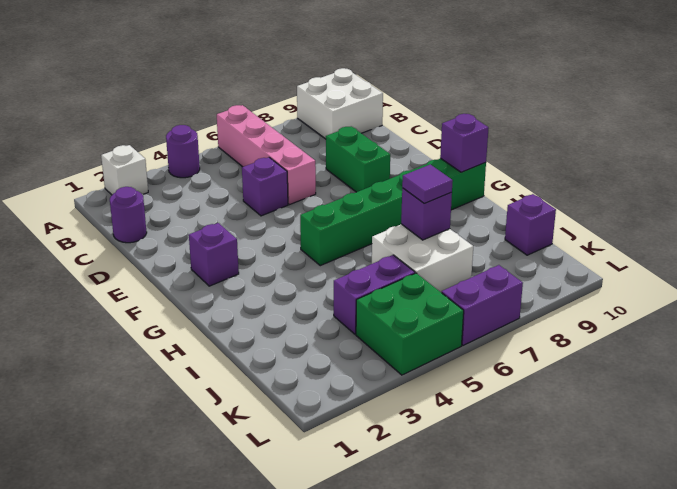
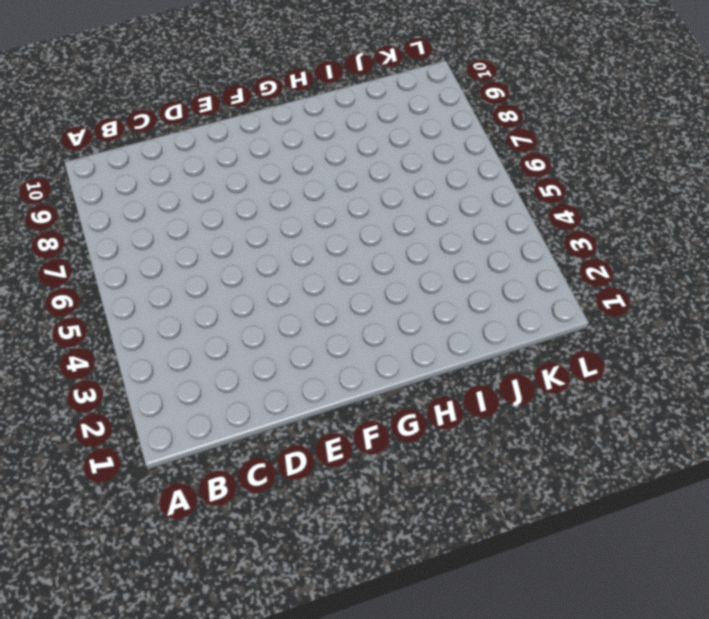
none -> white 1x1 brick [101,145,148,195]
none -> purple 1x1 round brick [166,125,200,178]
none -> pink 1x4 brick [217,105,316,205]

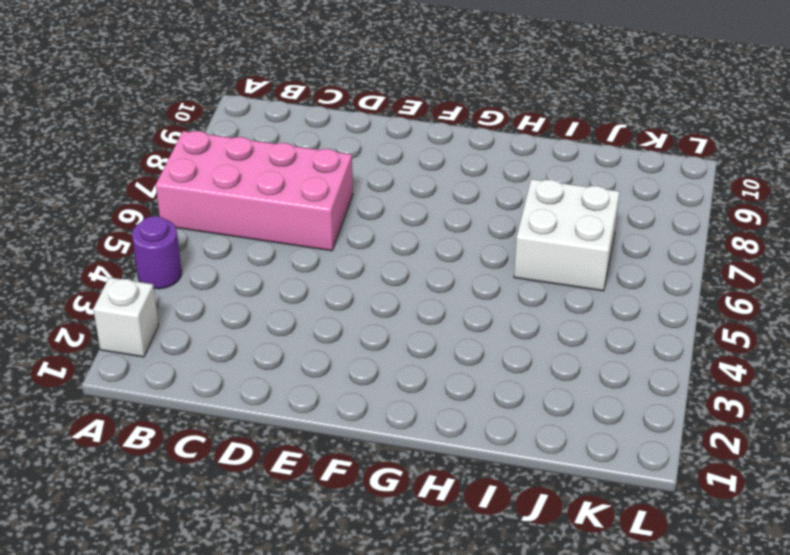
pink 2x4 brick [156,131,353,251] -> pink 1x4 brick [217,105,316,205]
none -> white 2x2 brick [297,68,383,139]
none -> purple 1x1 round brick [110,187,147,243]
none -> purple 1x1 brick [242,157,288,216]

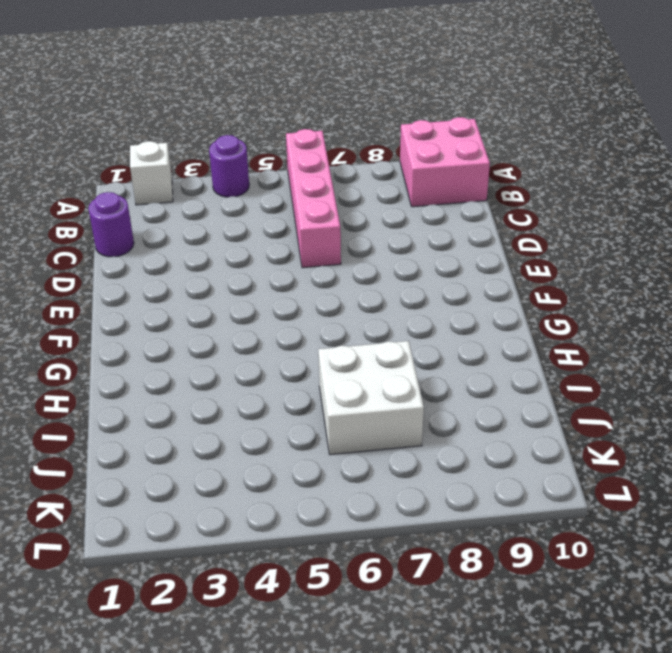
pink 2x2 brick [400,117,490,207] -> white 2x2 brick [297,68,383,139]
none -> purple 1x1 brick [242,157,288,216]
none -> green 1x2 brick [326,126,390,192]
none -> purple 1x1 brick [189,223,239,286]

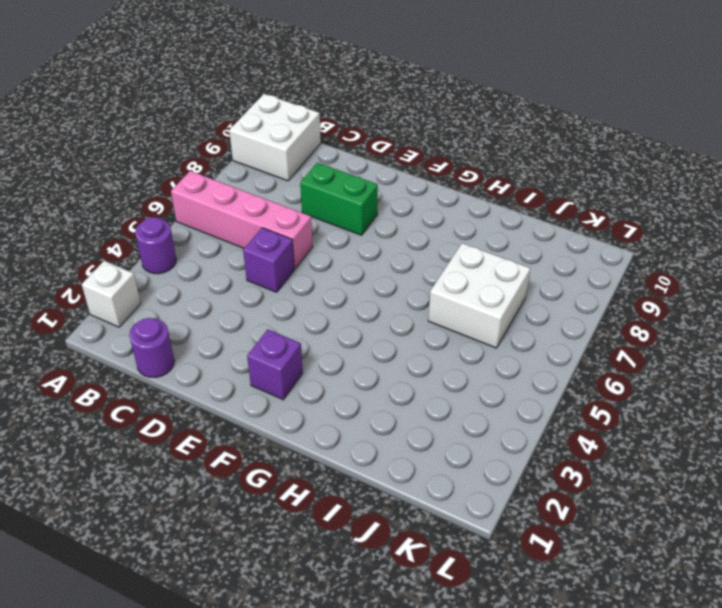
none -> green 1x6 brick [300,158,486,266]
none -> purple 1x2 brick [334,255,415,334]
none -> purple 1x1 brick [505,194,556,255]

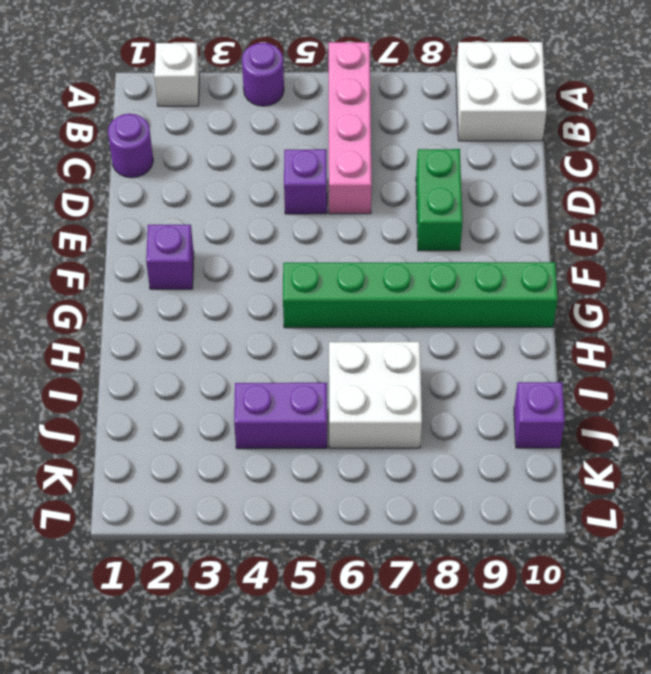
none -> green 2x2 brick [356,273,464,375]
none -> purple 1x2 brick [442,265,523,345]
none -> purple 1x1 brick [440,114,489,172]

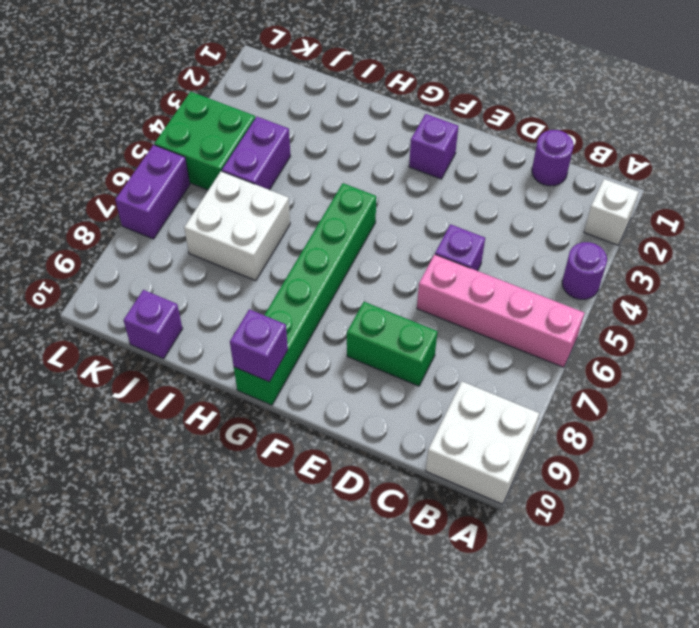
none -> purple 1x1 brick [401,188,452,240]
none -> purple 1x1 tile [402,164,453,203]

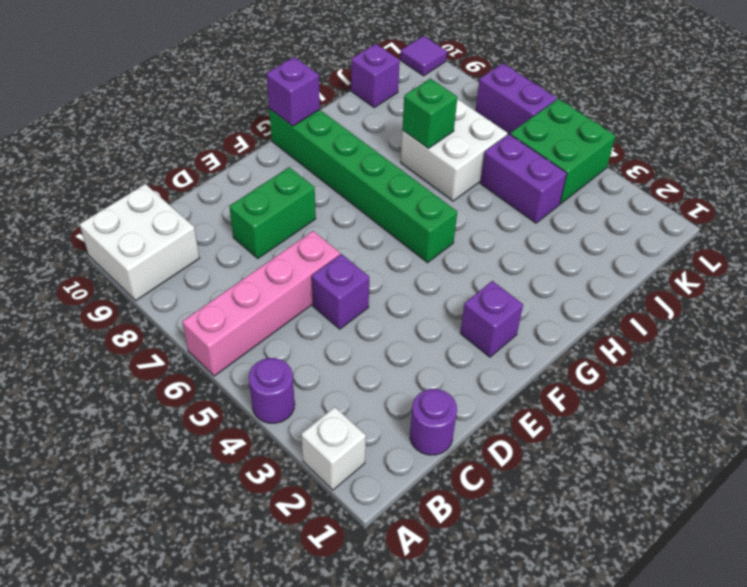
green 1x1 brick [402,78,457,148] -> purple 1x1 brick [401,188,452,240]
purple 1x1 tile [400,36,447,76] -> purple 1x1 tile moved to [402,164,453,203]

